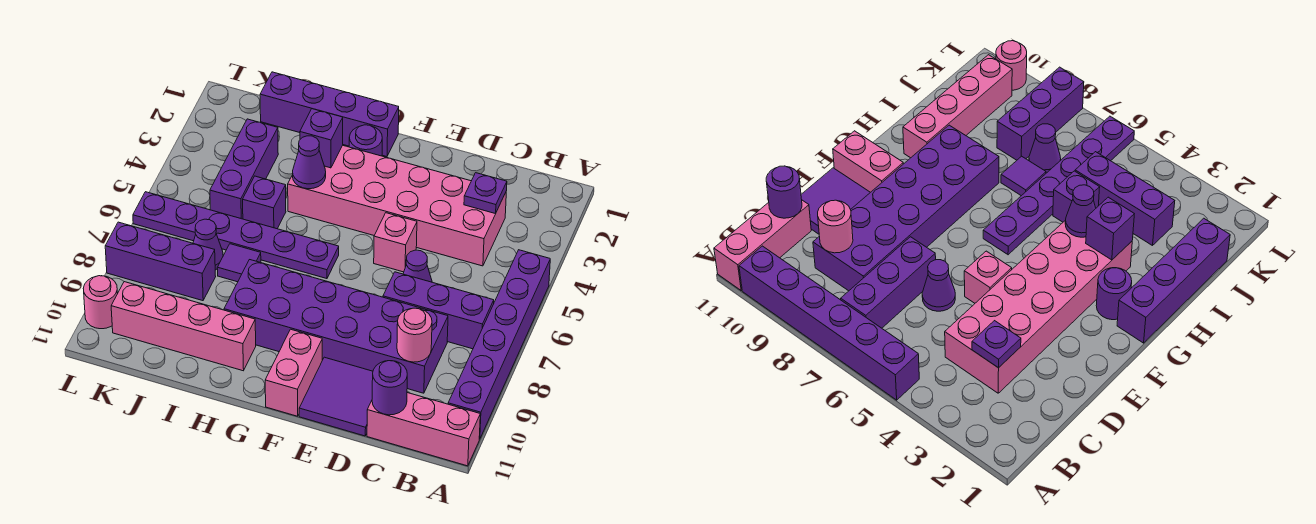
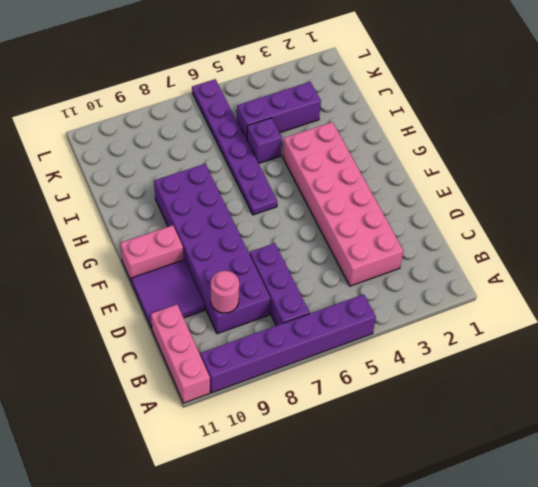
none -> purple 1x1 cone [403,250,432,282]
none -> pink 1x1 brick [374,213,417,272]
none -> purple 1x4 brick [260,72,399,157]

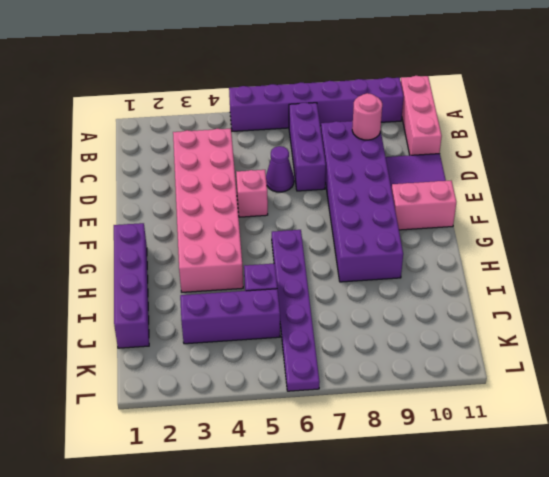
none -> purple 1x1 round brick [349,125,382,156]
none -> pink 1x4 brick [111,282,256,371]
none -> purple 1x1 tile [217,244,261,282]

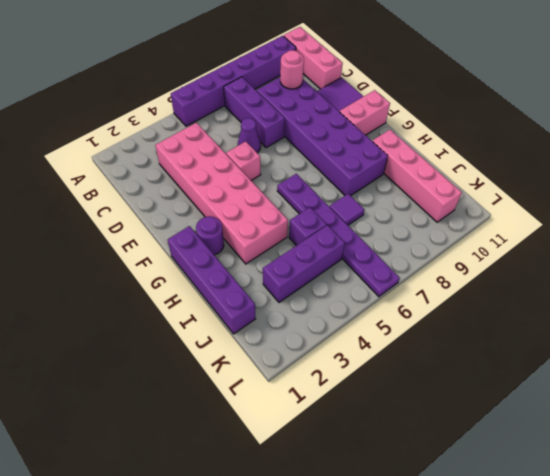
none -> purple 1x1 cone [193,219,223,270]
none -> purple 1x3 brick [105,222,216,301]
none -> pink 1x1 round brick [83,276,118,329]

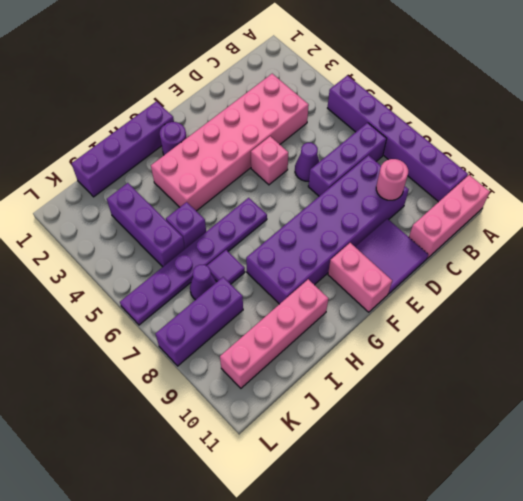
none -> pink 1x1 round brick [83,276,118,329]
none -> purple 1x1 plate [464,173,507,214]
none -> purple 1x1 round brick [372,361,407,415]

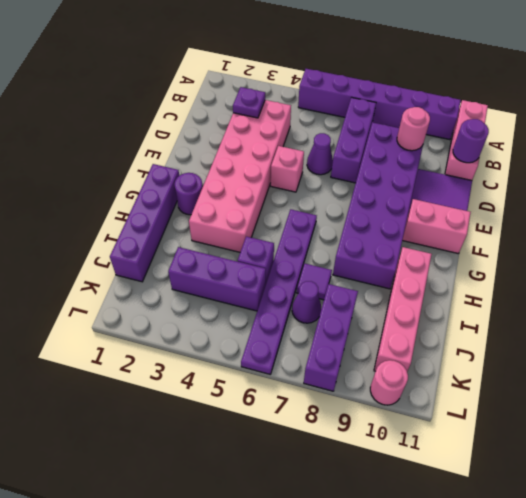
none -> purple 1x1 brick [300,109,343,168]
none -> purple 1x1 cone [293,136,326,189]

